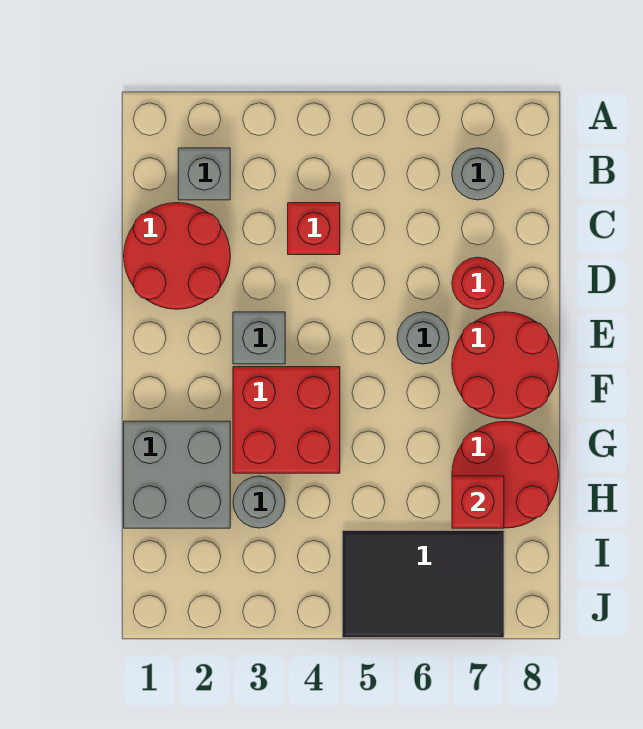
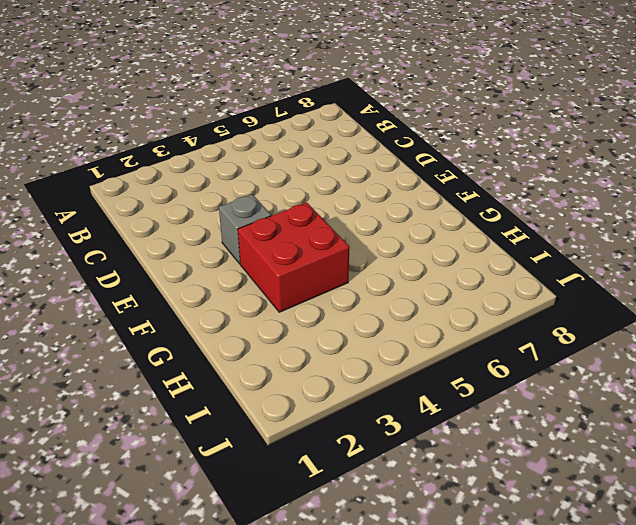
none -> grey 1x1 brick [178,148,230,200]
none -> grey 1x1 round brick [452,148,504,200]
none -> red 2x2 round brick [124,203,230,309]

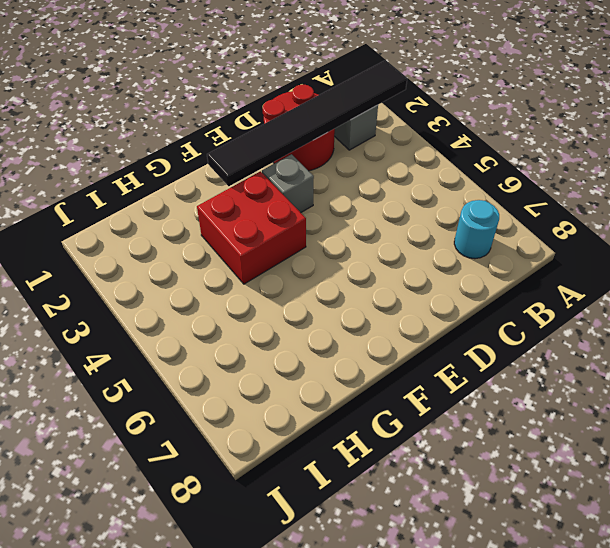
black 1x6 tile [207,61,407,186] -> none
cyan 1x1 round brick [454,200,499,259] -> grey 1x1 round brick [452,148,504,200]
none -> red 1x1 brick [288,203,340,255]
none -> red 1x1 round brick [452,257,504,309]
none -> grey 1x1 round brick [397,312,449,364]

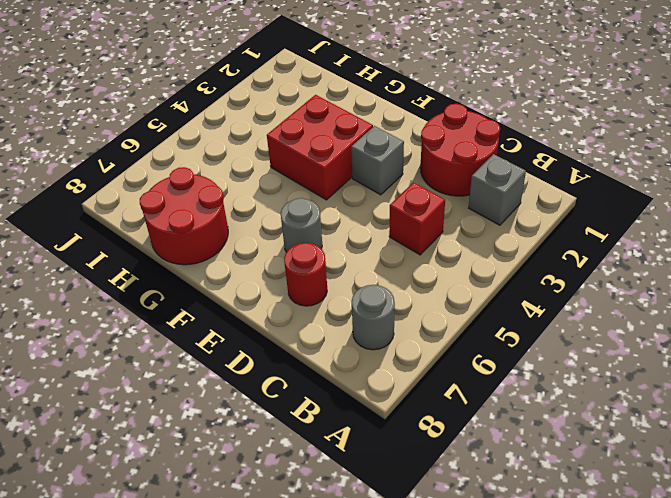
none -> red 2x2 round brick [452,312,559,419]
none -> grey 2x2 brick [124,421,230,528]
none -> grey 1x1 round brick [233,476,285,528]

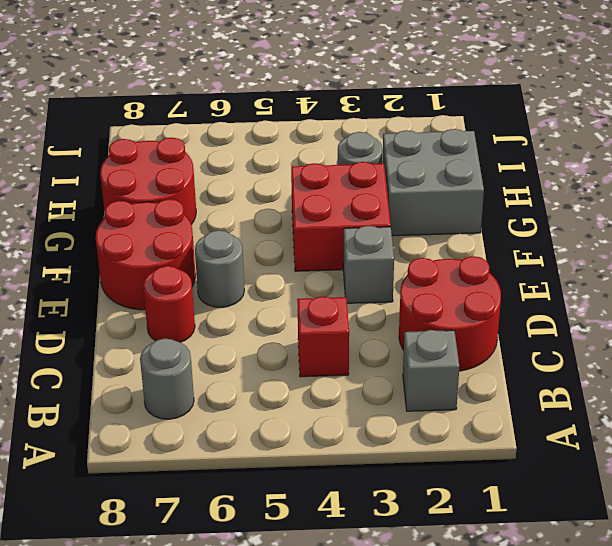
none -> black 2x3 tile [342,531,504,638]
none -> red 1x1 brick [452,476,504,528]

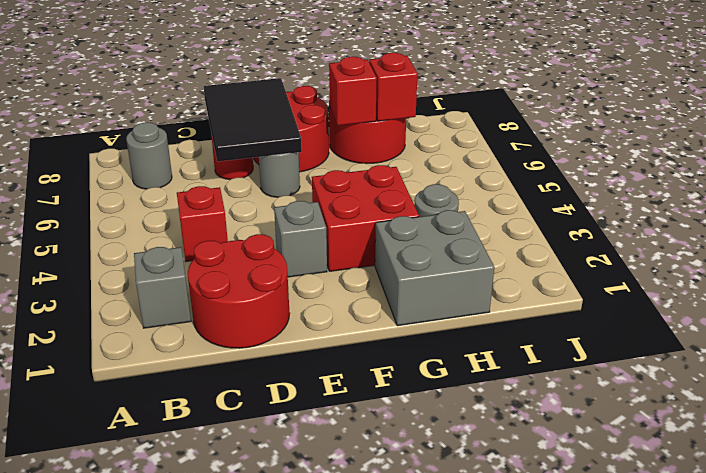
black 2x3 tile [204,78,302,161] -> black 2x3 tile moved to [342,531,504,638]
red 1x1 brick [329,57,377,125] -> none

